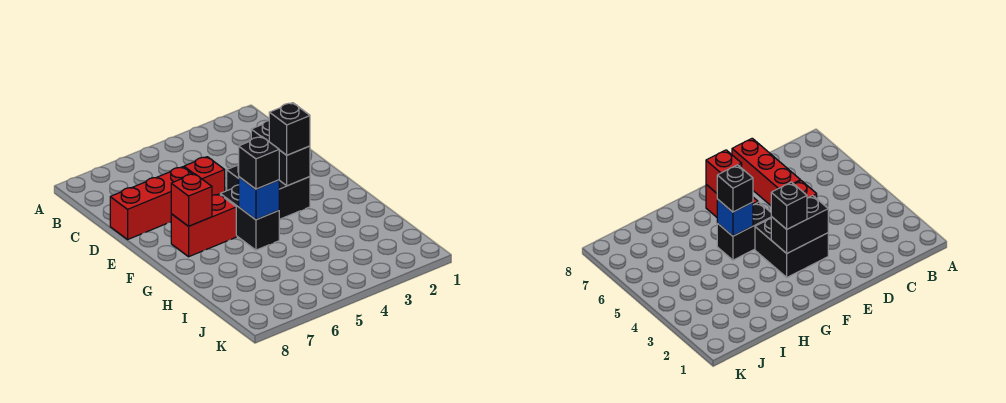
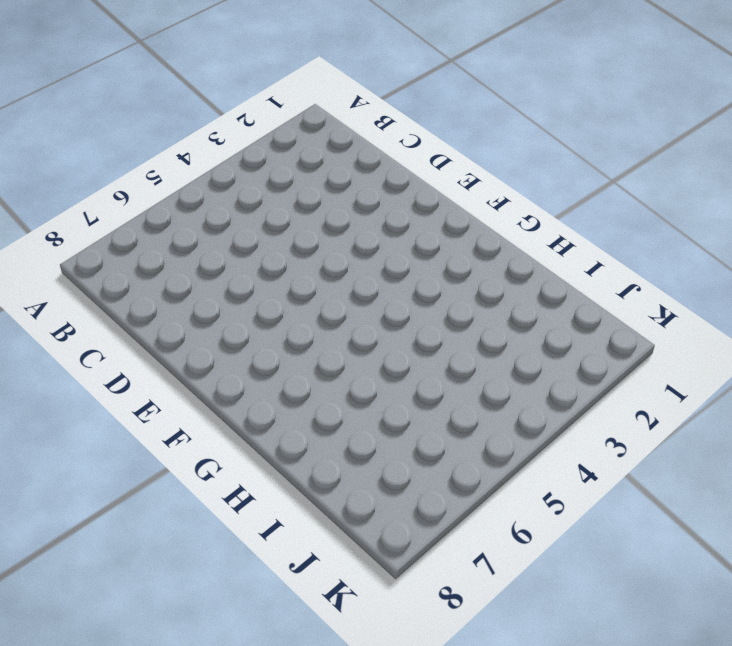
none -> red 1x1 brick [184,157,225,195]
none -> red 1x3 brick [110,167,192,239]

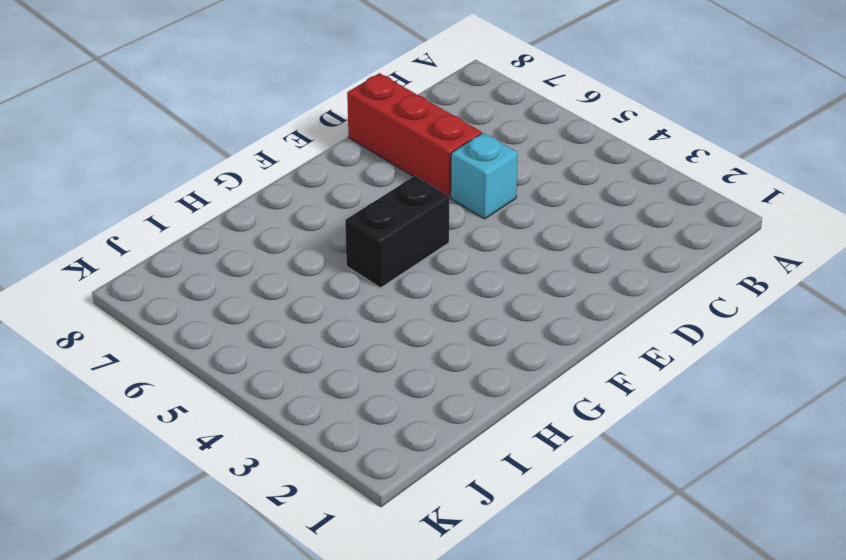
cyan 1x1 brick [451,133,518,219] -> red 1x1 brick [184,157,225,195]
none -> black 2x2 brick [227,165,310,219]
none -> red 1x2 brick [171,194,236,257]

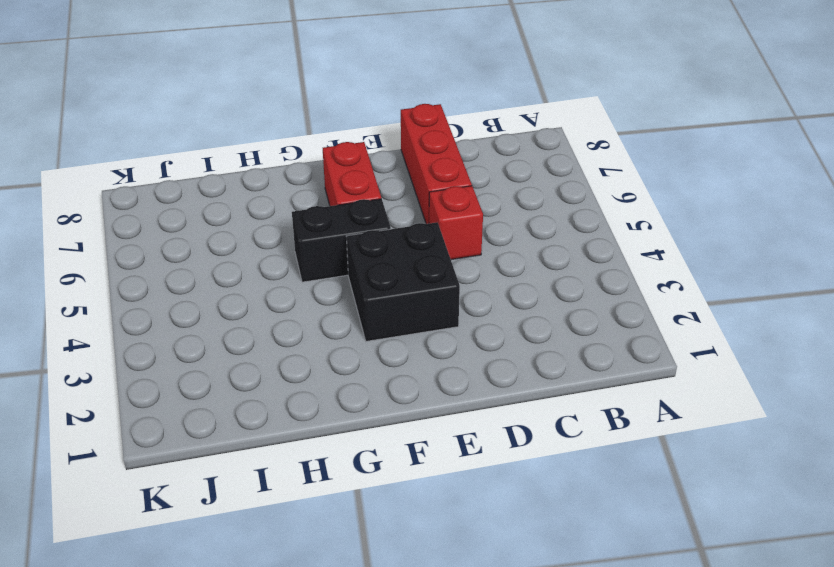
none -> black 1x2 brick [251,121,310,186]
none -> red 1x1 brick [171,174,212,226]

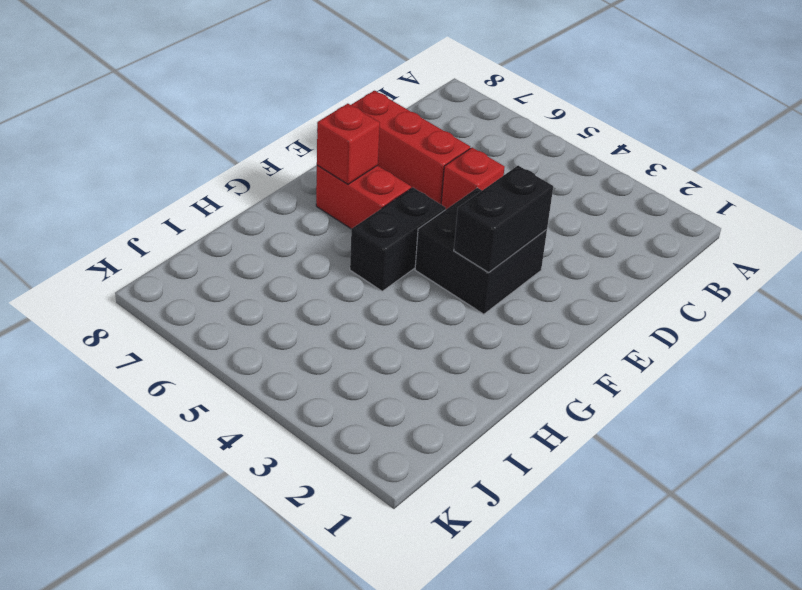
none -> blue 1x1 brick [239,177,279,220]
none -> black 1x1 brick [269,103,310,155]

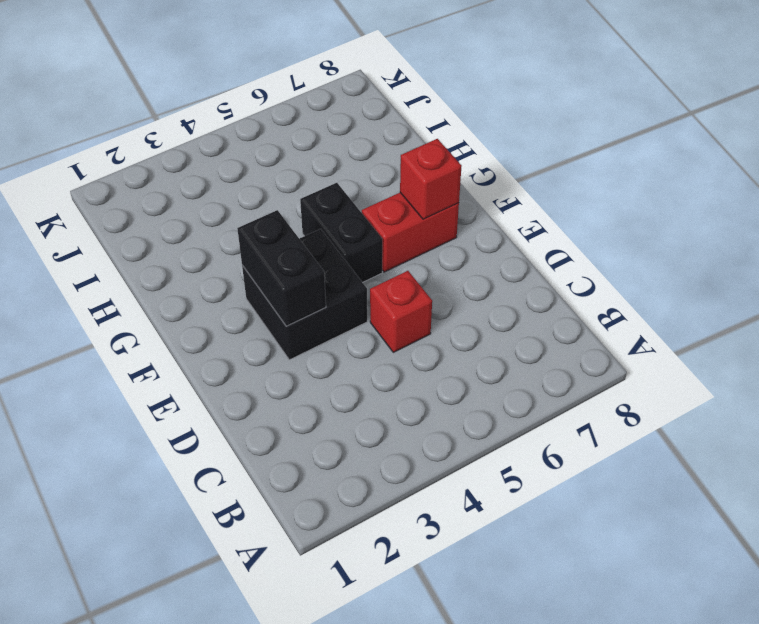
none -> red 1x3 brick [110,167,192,239]
none -> blue 1x1 brick [239,177,279,220]

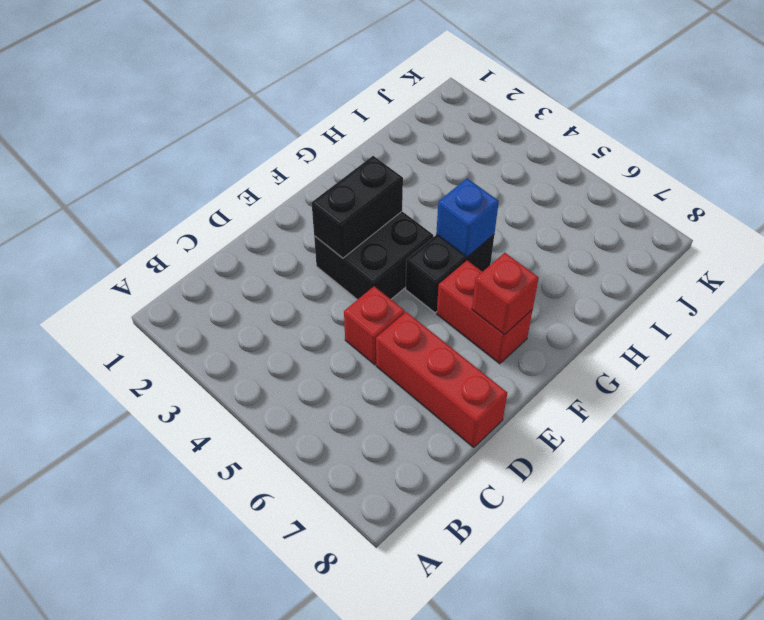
none -> black 1x1 brick [269,103,310,155]
none -> black 1x1 brick [239,137,279,189]

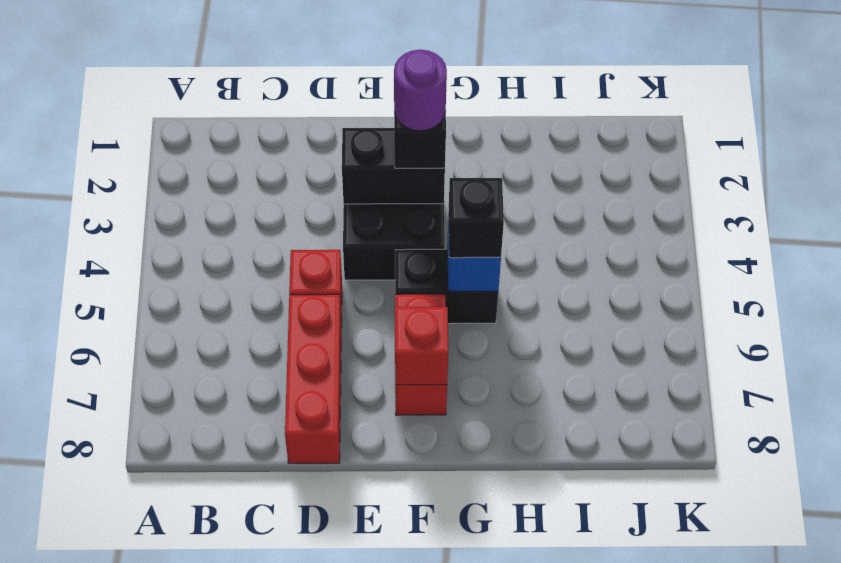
purple 1x1 round brick [394,50,447,131] -> none

